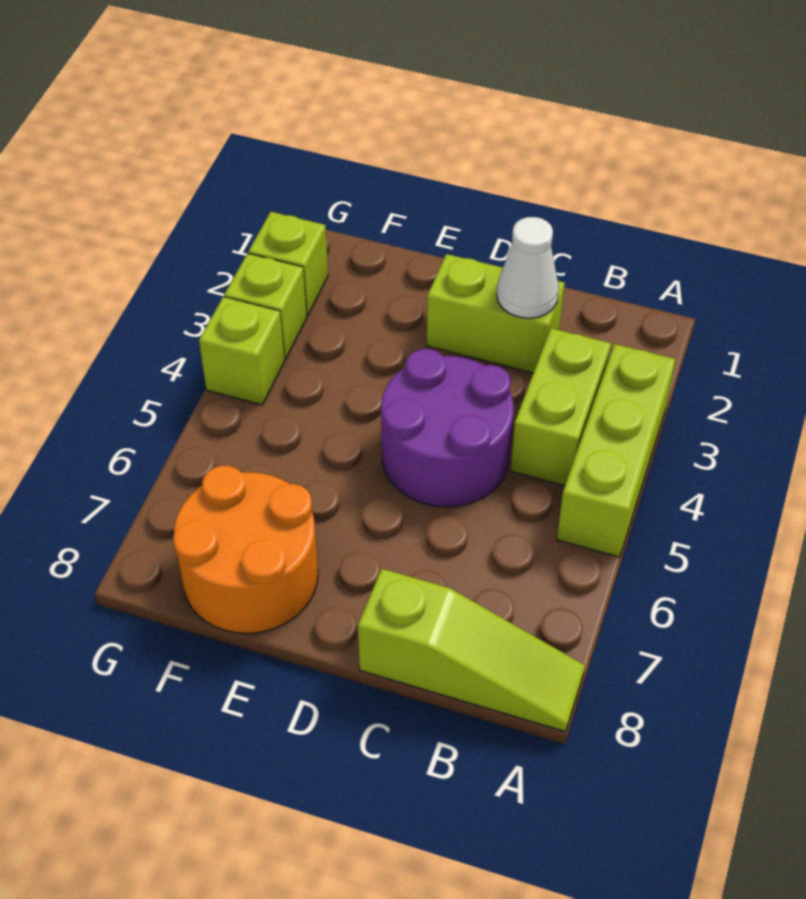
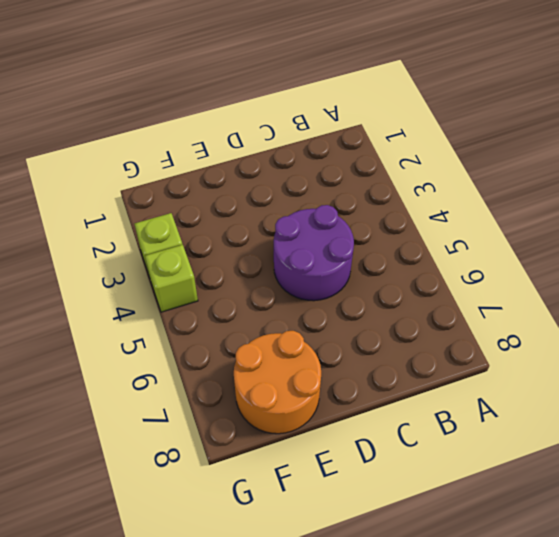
none -> lime 1x3 brick [557,344,676,557]
none -> lime 1x3 slope [358,569,585,732]

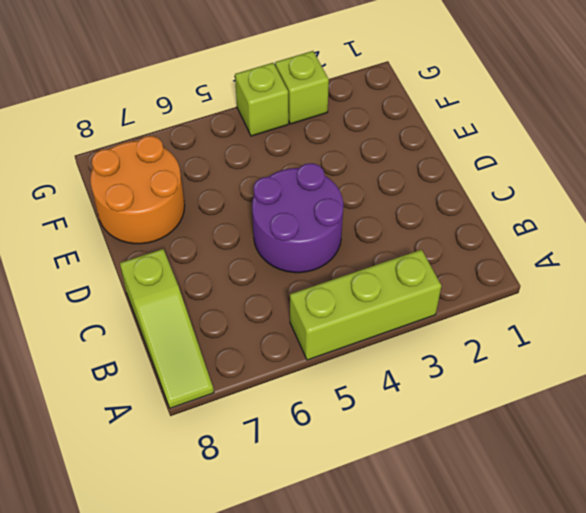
none -> lime 1x2 brick [511,328,611,486]
none -> lime 1x2 brick [427,254,565,373]

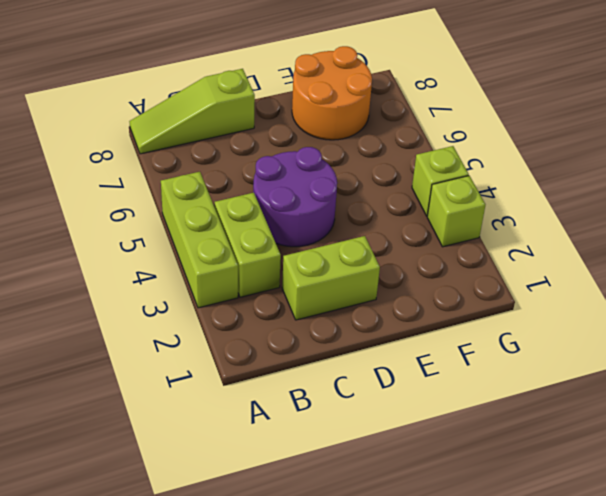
none -> lime 1x1 brick [248,212,328,316]
none -> white 1x1 cone [497,217,559,318]

